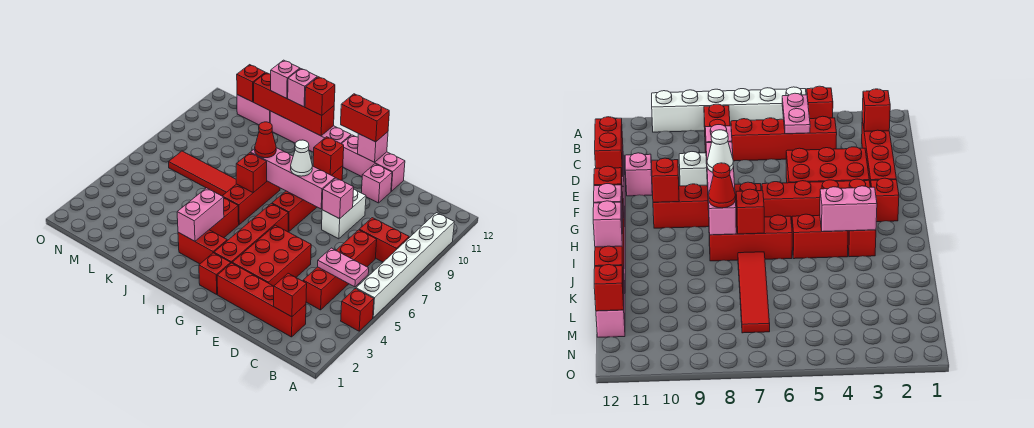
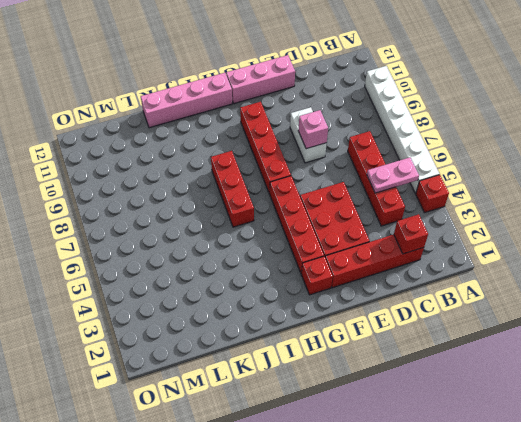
none -> red 1x2 brick [359,218,409,262]
none -> pink 1x1 brick [361,164,392,203]
none -> red 1x2 brick [178,230,227,264]
none -> red 1x2 brick [209,198,239,238]

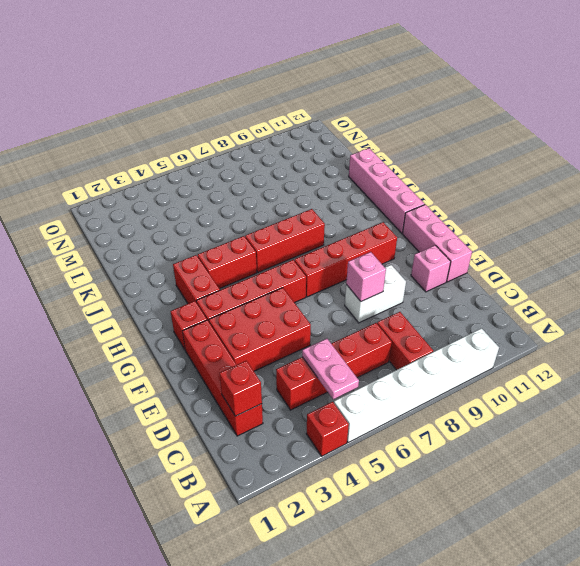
none -> red 1x4 tile [169,151,236,196]
none -> pink 1x2 brick [237,95,270,125]
none -> pink 1x4 brick [250,148,335,209]
none -> pink 1x1 brick [357,132,388,162]

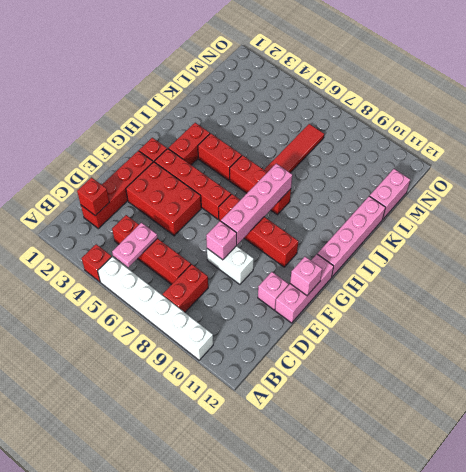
none -> red 1x1 brick [313,137,344,175]
none -> pink 1x2 brick [177,188,224,241]
none -> red 1x1 brick [236,153,267,193]
none -> red 1x4 brick [254,73,334,136]

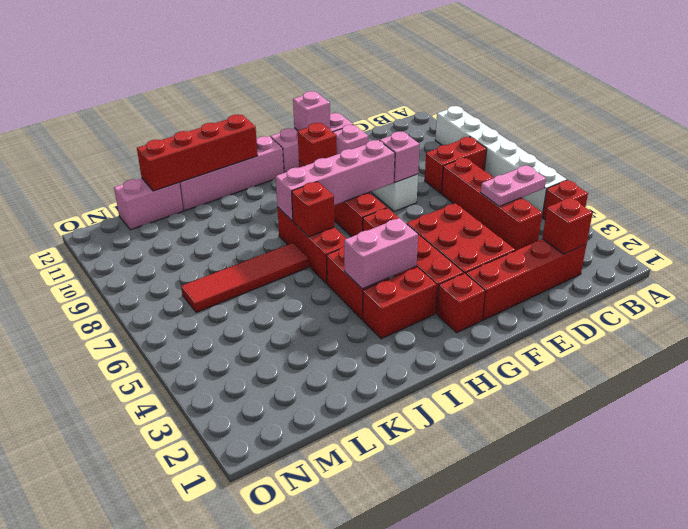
pink 1x2 brick [344,218,418,289] -> pink 1x2 brick turned to [177,188,224,241]
none -> red 1x1 brick [237,65,265,102]
none -> red 1x2 brick [341,94,389,142]
none -> white 1x1 cone [291,140,312,176]
none -> red 1x1 cone [255,122,276,158]

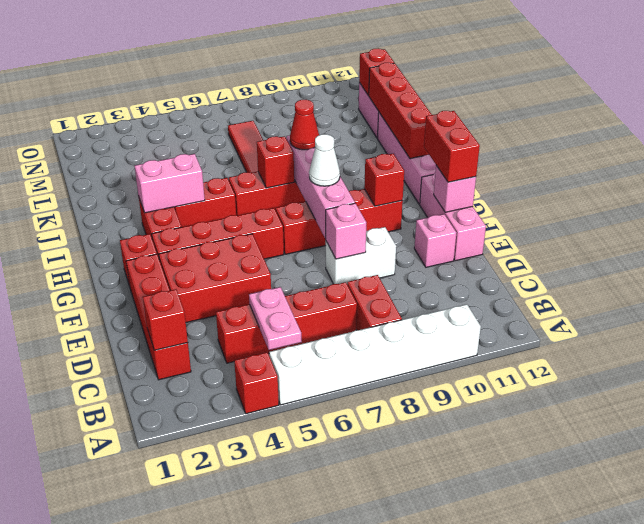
none -> red 1x1 brick [305,77,335,116]
none -> pink 1x1 brick [288,69,317,107]
none -> pink 1x1 brick [271,60,300,98]

